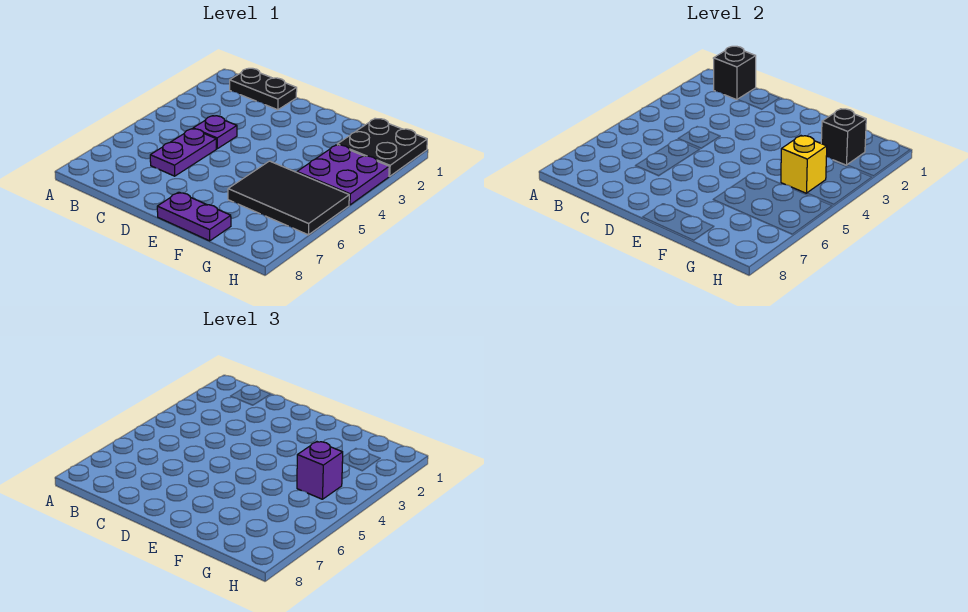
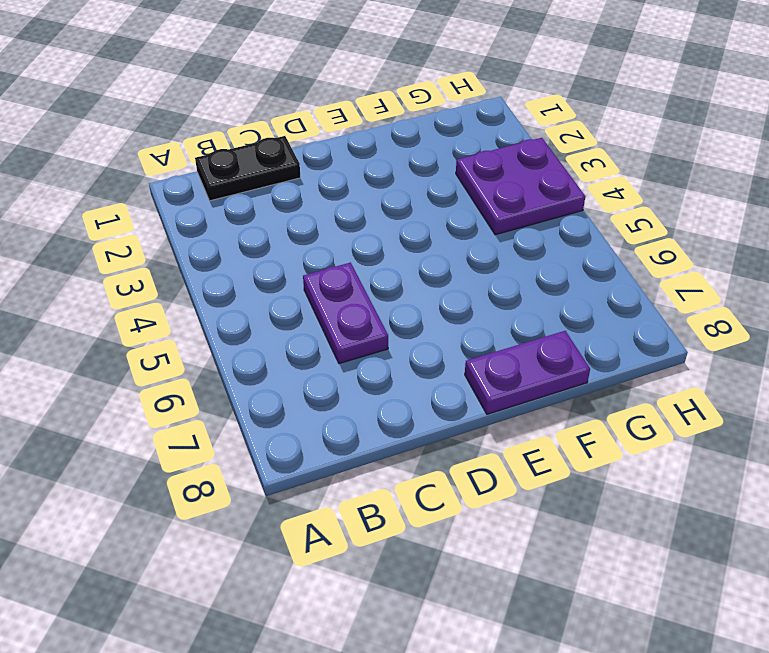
none -> purple 1x1 plate [193,116,237,149]
none -> black 2x3 tile [228,161,349,235]

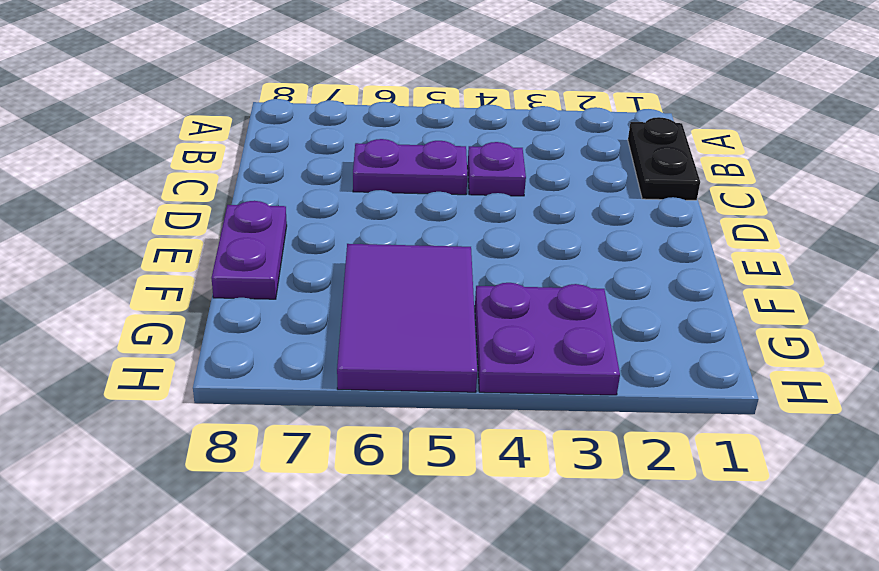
purple 2x3 tile [337,244,477,392] -> black 2x3 tile [228,161,349,235]
none -> black 2x2 plate [337,119,427,176]
none -> black 1x1 brick [713,46,756,100]

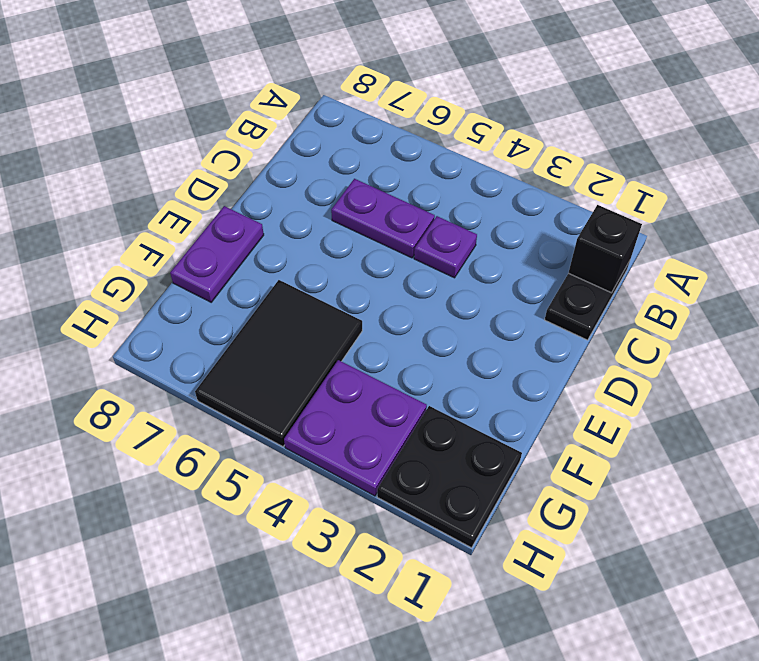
none -> black 1x1 brick [821,109,866,165]
none -> yellow 1x1 brick [781,136,827,193]

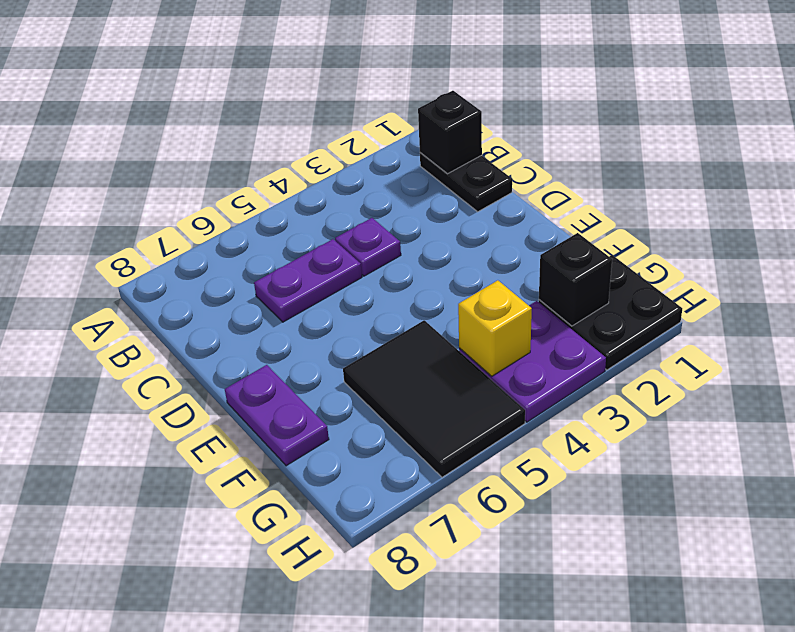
none -> purple 1x1 brick [297,442,343,499]

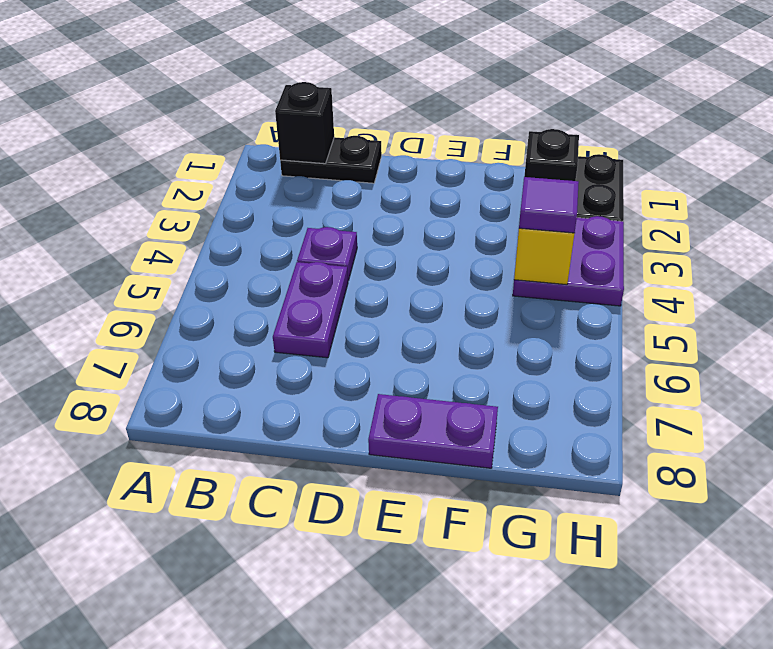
purple 1x1 tile [519,177,579,233] -> purple 1x1 brick [297,442,343,499]
none -> black 2x3 tile [228,161,349,235]

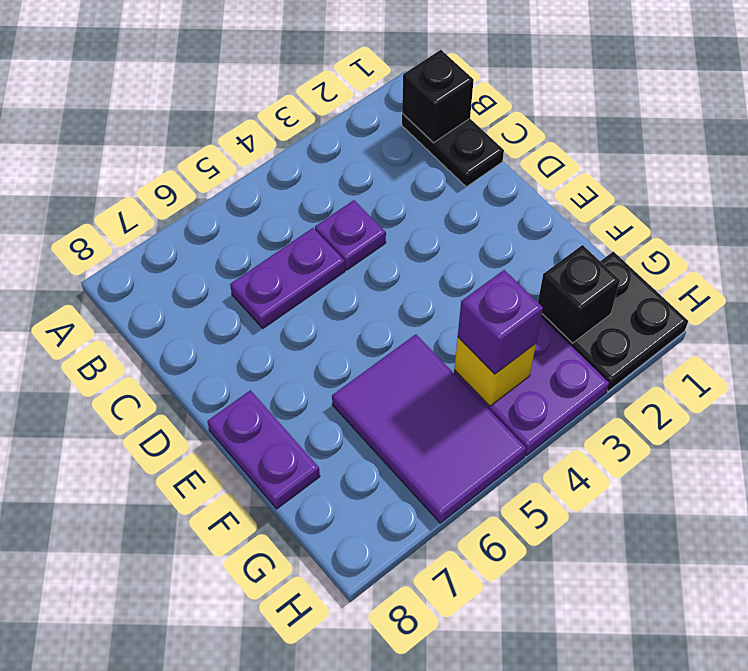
purple 2x3 tile [332,334,526,523] -> black 2x3 tile [228,161,349,235]

